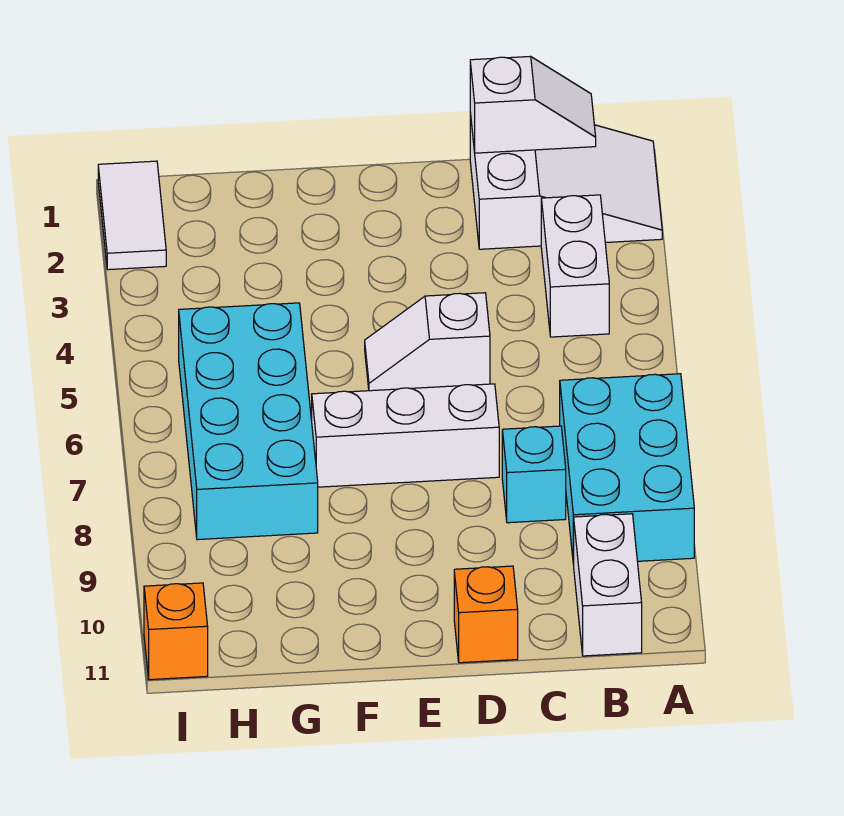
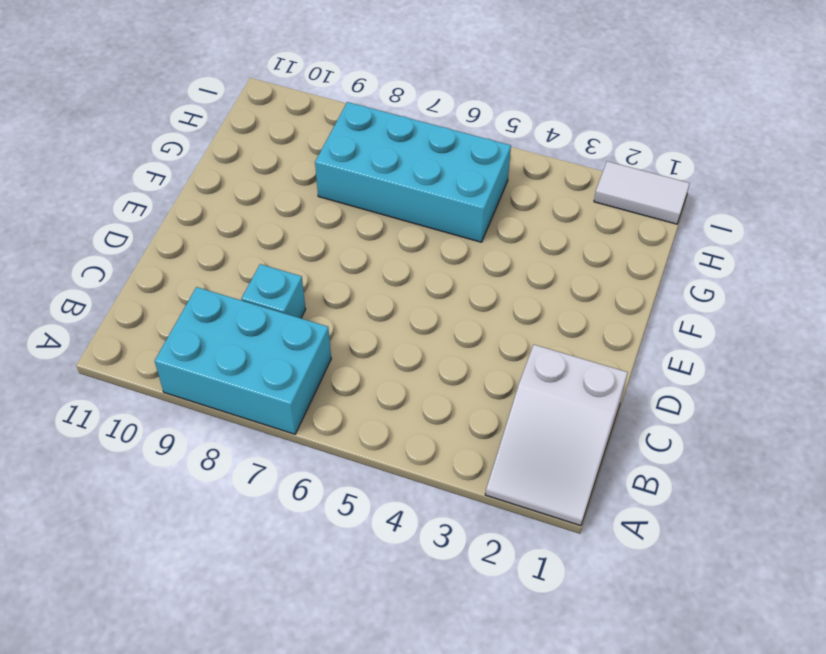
none -> white 1x2 brick [541,195,609,337]
none -> white 1x2 brick [574,514,642,656]
none -> white 1x2 slope [365,293,490,391]

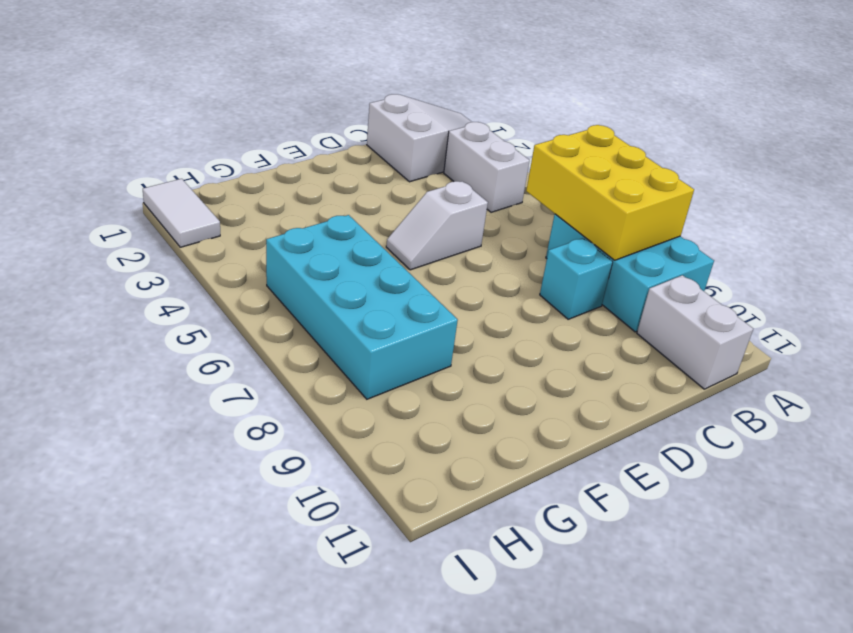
yellow 2x3 brick [526,125,694,260] -> none
none -> white 1x3 brick [312,384,499,487]
none -> orange 1x1 brick [454,566,518,663]
none -> orange 1x1 brick [144,583,208,680]

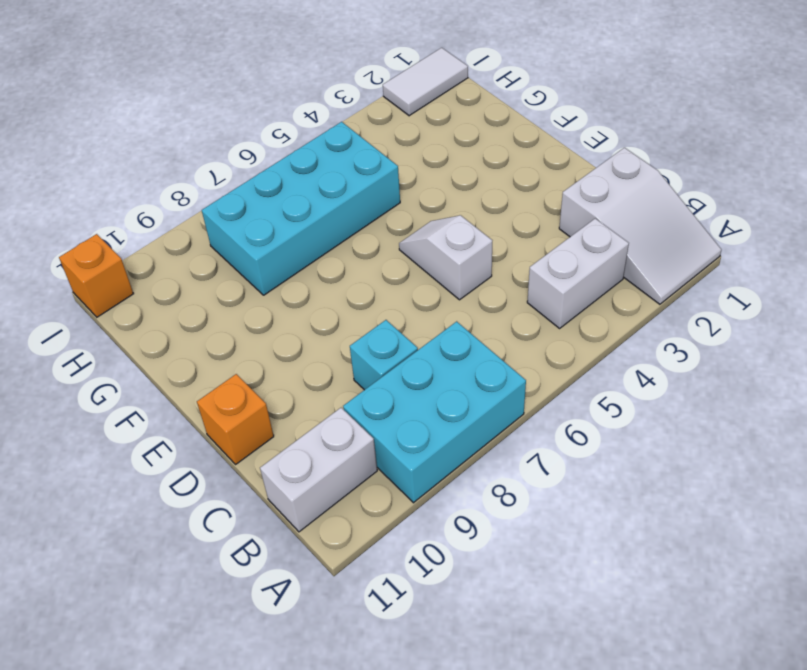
none -> white 1x3 brick [312,384,499,487]
none -> white 1x2 slope [470,56,596,153]

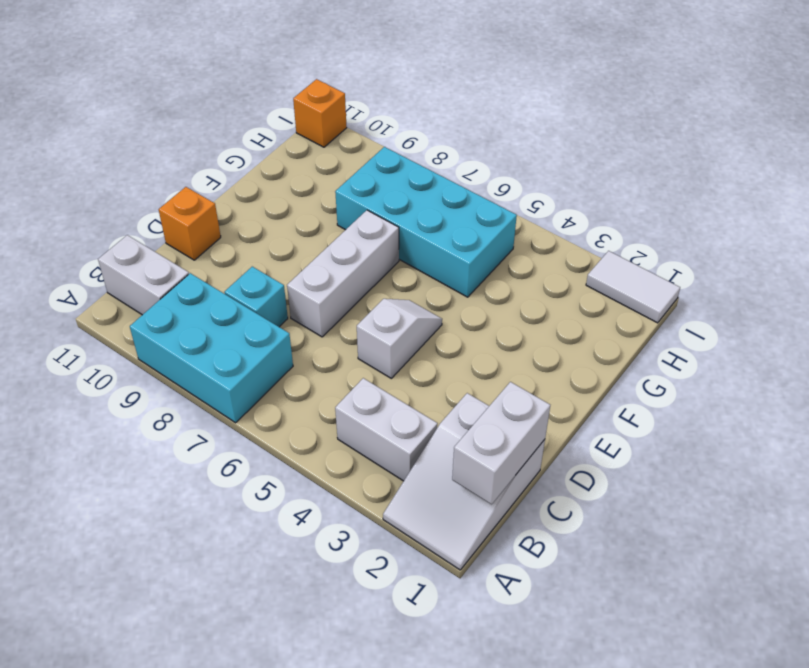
white 1x2 brick [452,382,550,504] -> white 1x2 slope [470,56,596,153]

